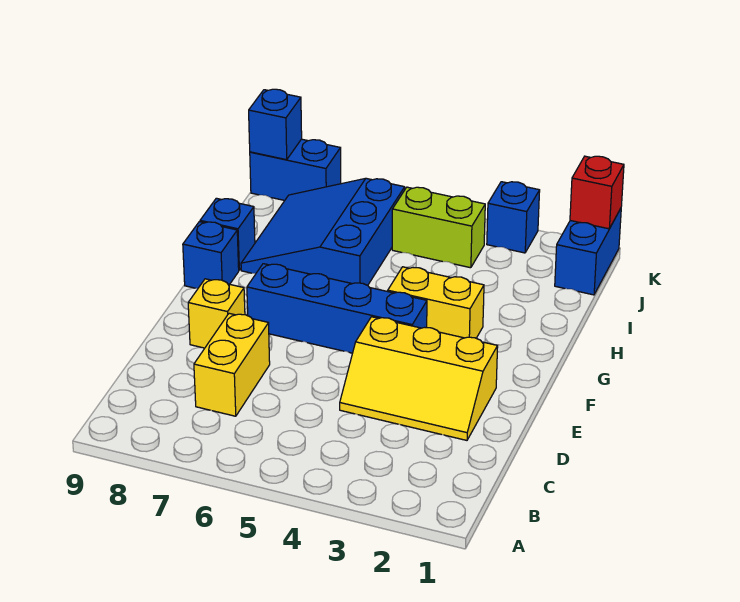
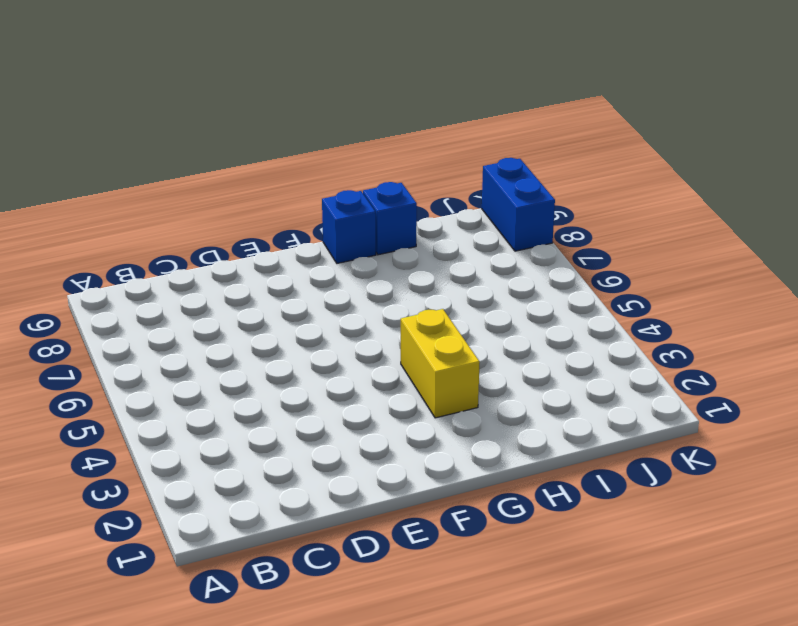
none -> yellow 1x2 brick [194,313,270,416]
none -> yellow 2x3 slope [340,317,498,440]
none -> yellow 1x1 brick [188,279,245,348]

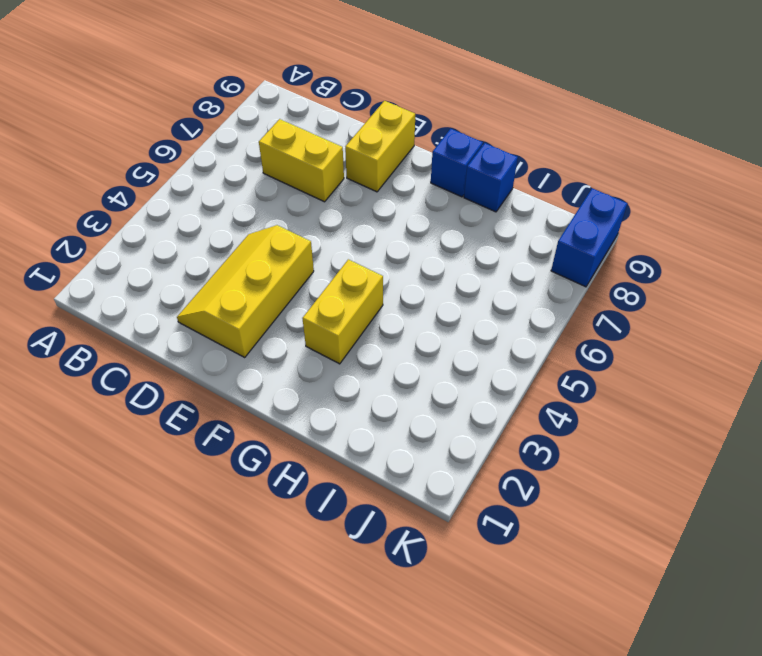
yellow 1x2 brick [345,101,415,192] -> yellow 1x1 brick [188,279,245,348]
none -> blue 1x4 brick [247,264,427,353]
none -> blue 3x3 slope [241,178,405,285]
none -> blue 1x2 brick [555,209,621,295]

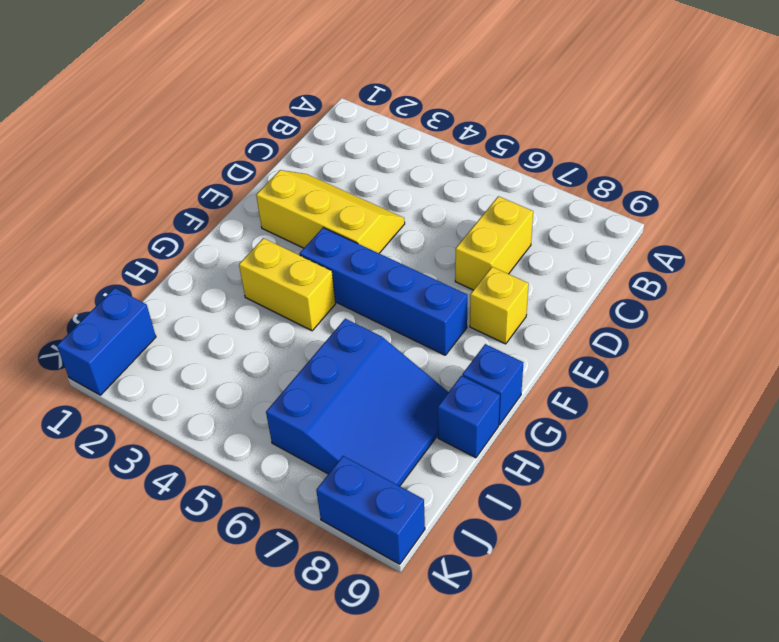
none -> lime 1x2 brick [392,187,485,268]
none -> blue 1x1 brick [487,182,540,253]
none -> red 1x1 brick [570,156,624,229]

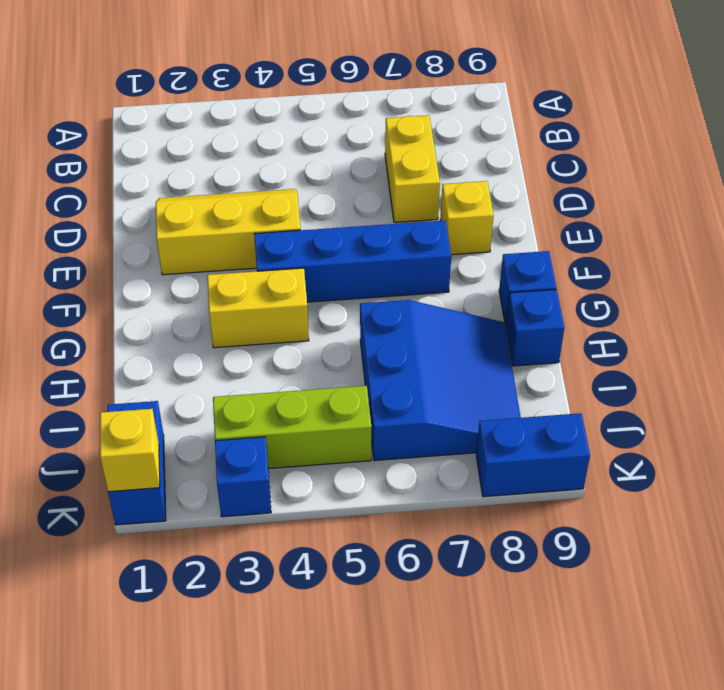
lime 1x3 brick [213,386,371,469] -> lime 1x2 brick [392,187,485,268]
yellow 1x1 brick [100,409,160,492] -> red 1x1 brick [570,156,624,229]
none -> blue 1x1 brick [249,89,302,160]

